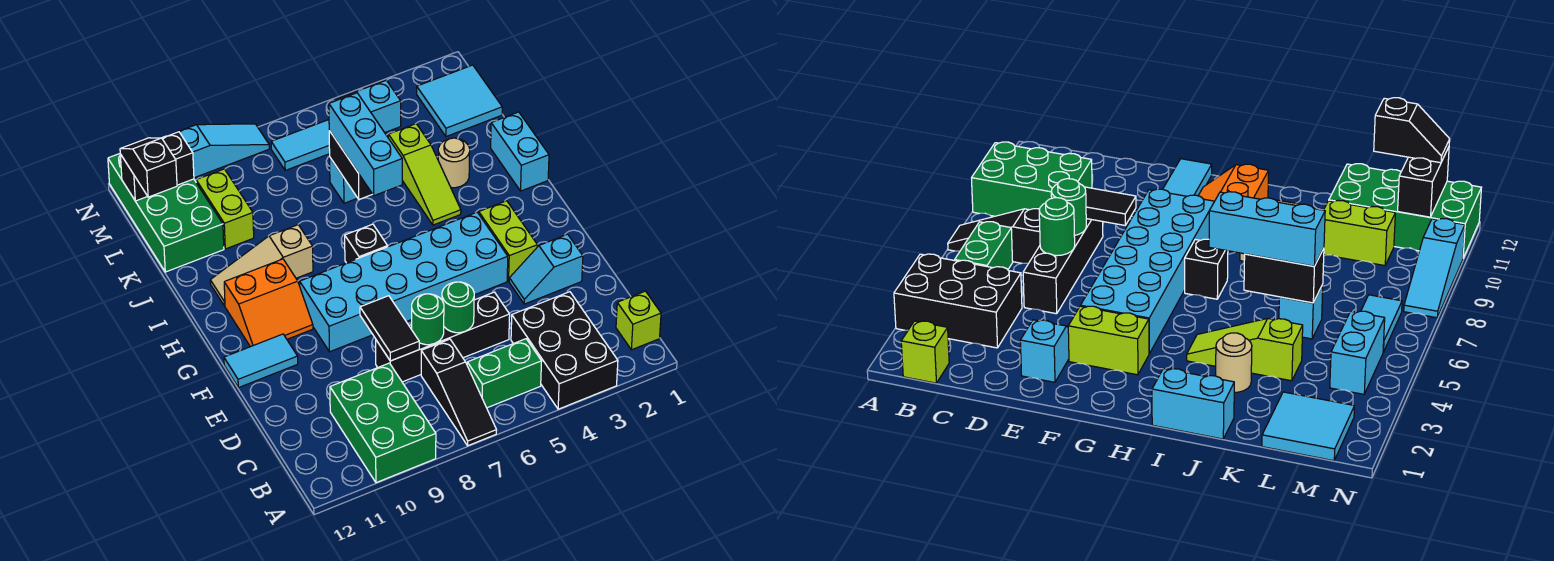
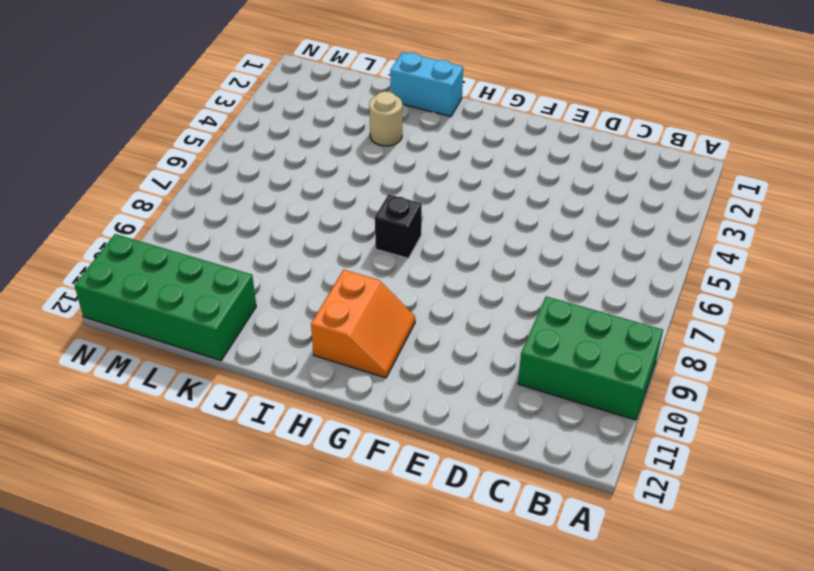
none -> black 2x3 brick [511,292,618,409]
none -> black 1x3 slope [421,339,496,446]
none -> lime 1x1 brick [616,291,661,350]
none -> green 1x2 brick [467,339,542,408]

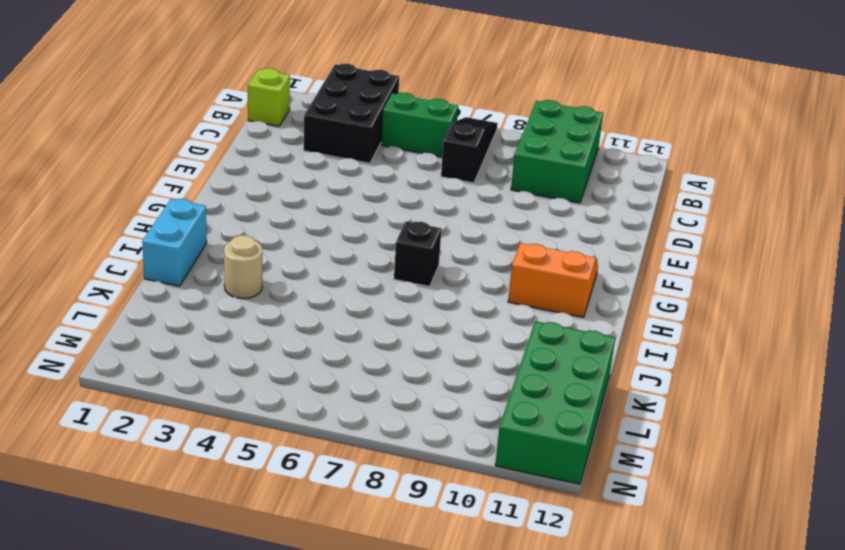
none -> black 1x4 brick [376,292,510,382]
none -> cyan 1x2 slope [509,234,583,304]
none -> lime 1x2 brick [479,201,537,281]
none -> cyan 2x6 brick [300,212,508,352]

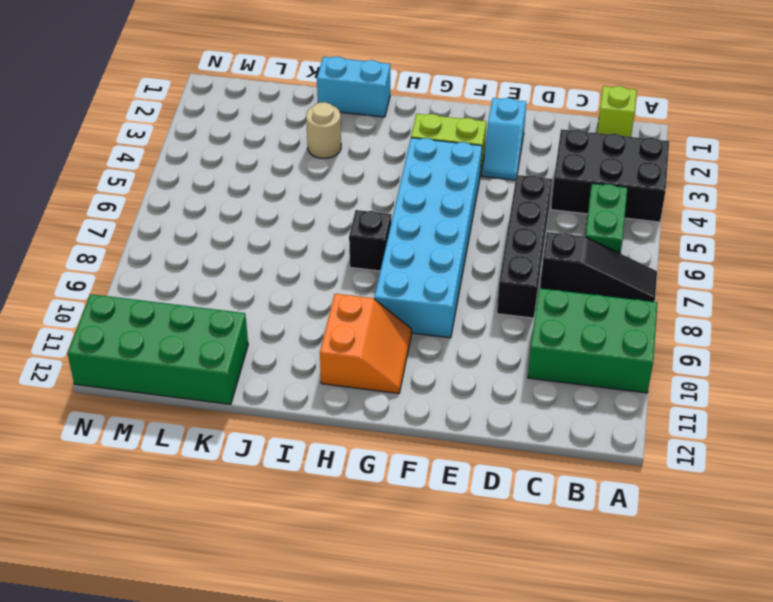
none -> cyan 1x2 tile [224,334,298,388]
none -> lime 1x3 slope [388,124,461,225]
none -> tan 1x3 slope [210,225,313,306]
none -> cyan 1x1 brick [330,158,357,203]

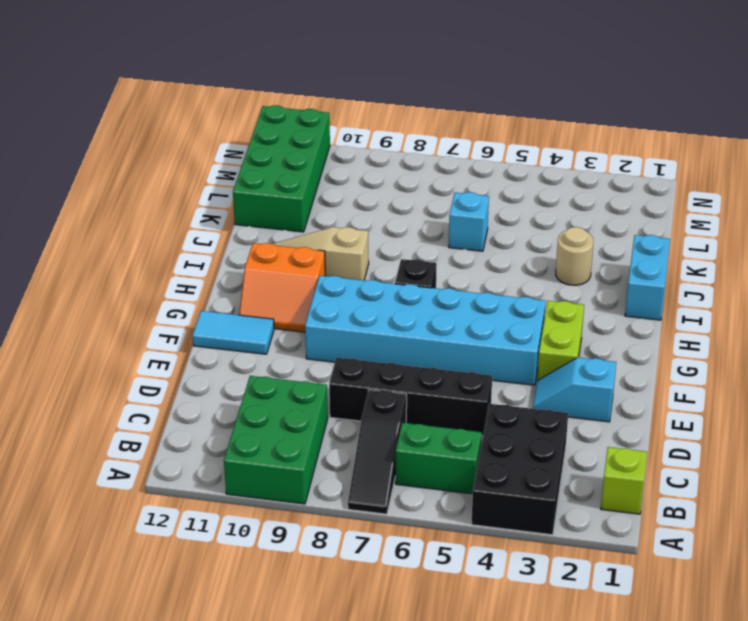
none -> lime 1x3 slope [388,124,461,225]
none -> lime 1x2 brick [196,169,254,249]
none -> cyan 2x2 tile [417,65,502,136]
none -> cyan 1x2 brick [330,80,401,133]

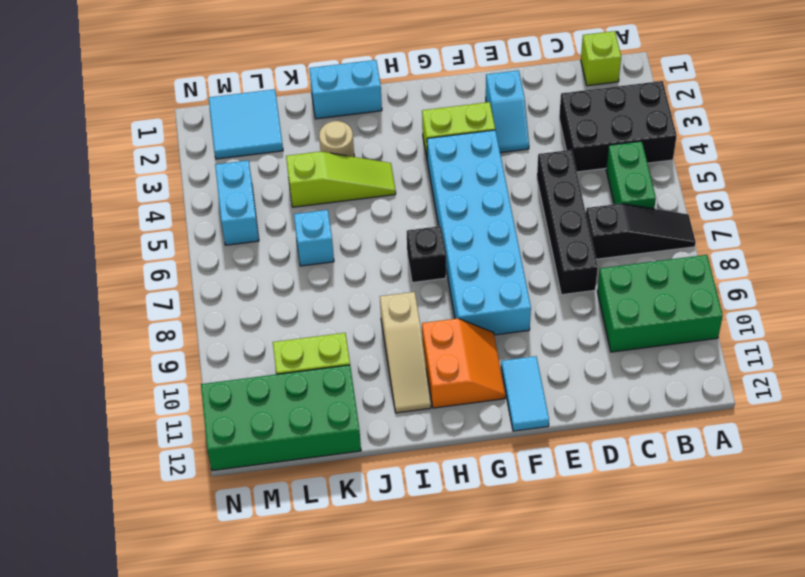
none -> cyan 1x2 tile [271,120,330,170]
none -> cyan 1x3 slope [168,124,269,178]
none -> green 1x1 round brick [442,282,474,333]
none -> green 1x1 round brick [412,294,444,345]

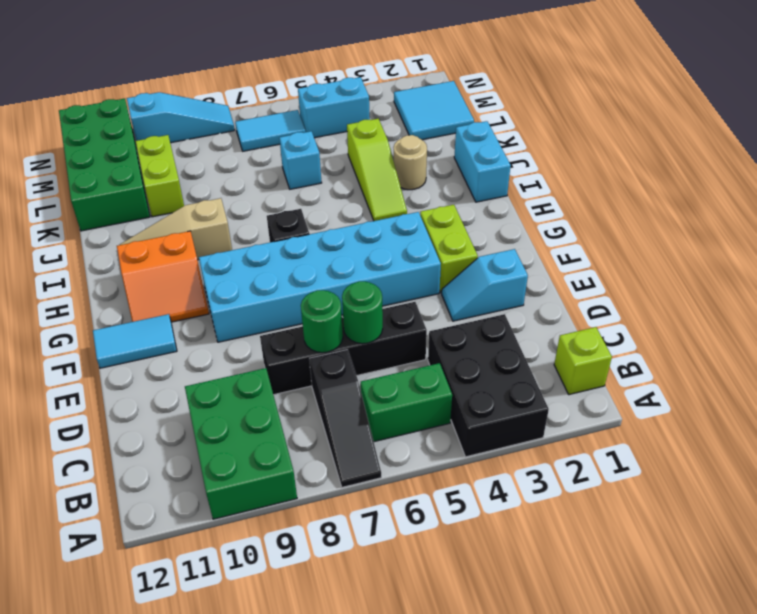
none -> black 1x2 tile [360,296,419,361]
none -> black 1x2 brick [329,131,372,199]
none -> black 1x2 brick [120,132,194,201]
none -> cyan 1x3 brick [329,93,402,196]

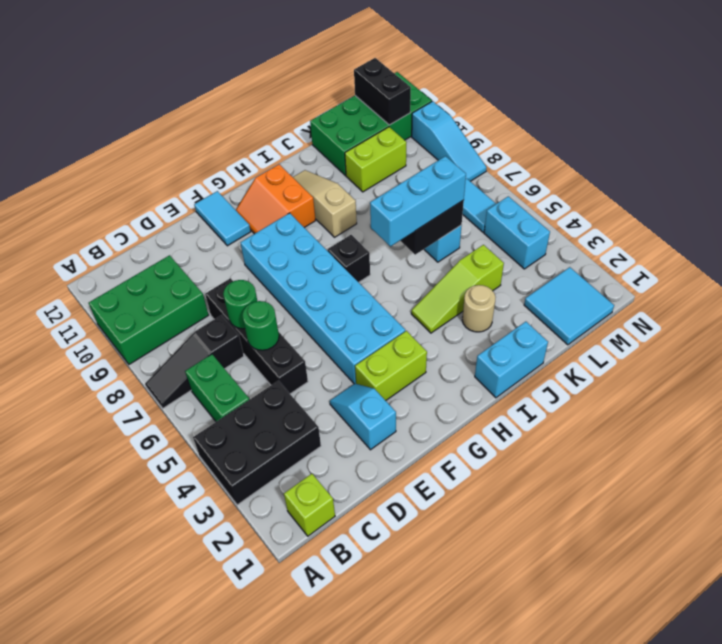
none -> black 1x2 tile [360,296,419,361]
none -> black 1x2 slope [120,138,177,197]

